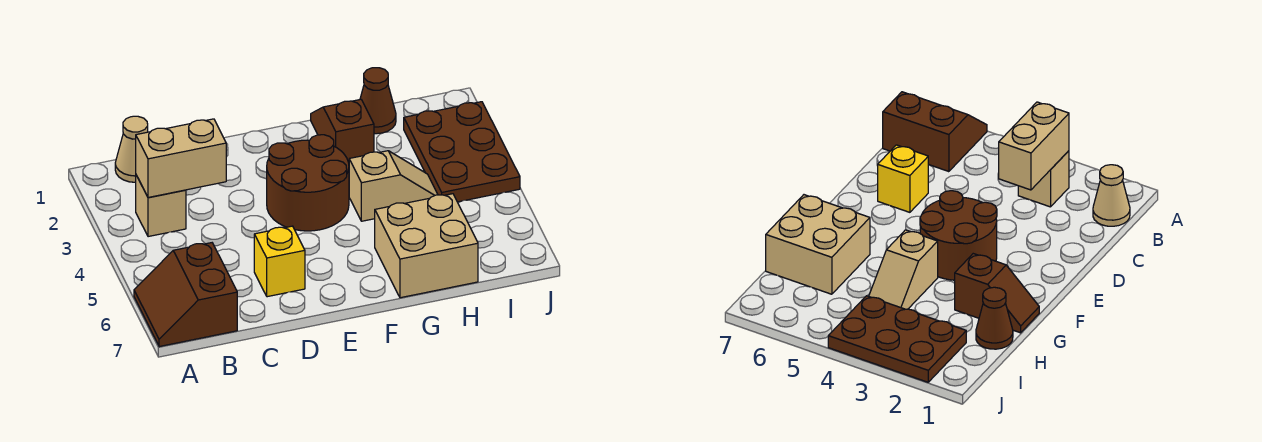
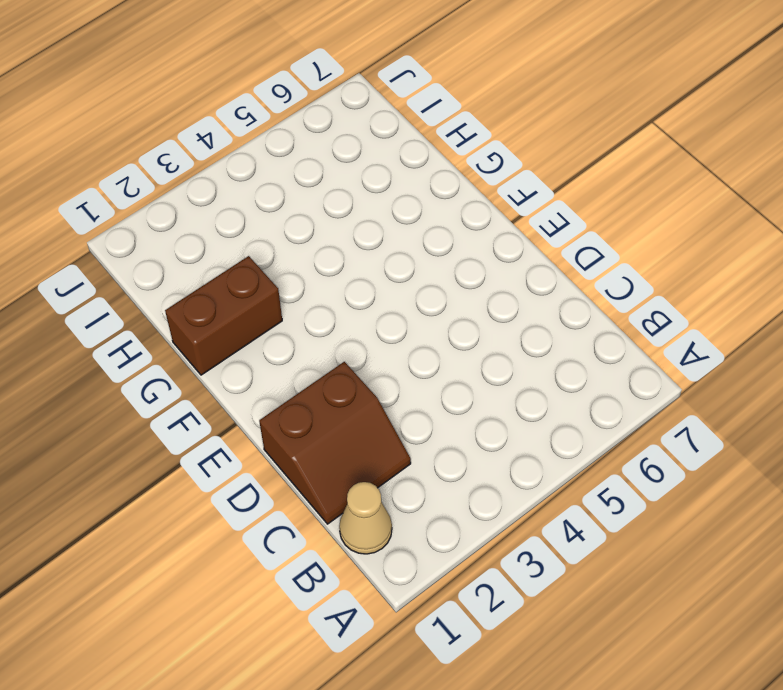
brown 2x2 slope [259,362,411,524] -> brown 2x2 slope moved to [134,243,237,347]
brown 1x2 brick [165,256,282,375] -> brown 1x2 slope [311,99,374,163]
none -> tan 1x1 brick [136,175,186,237]
none -> yellow 1x1 brick [254,226,305,297]

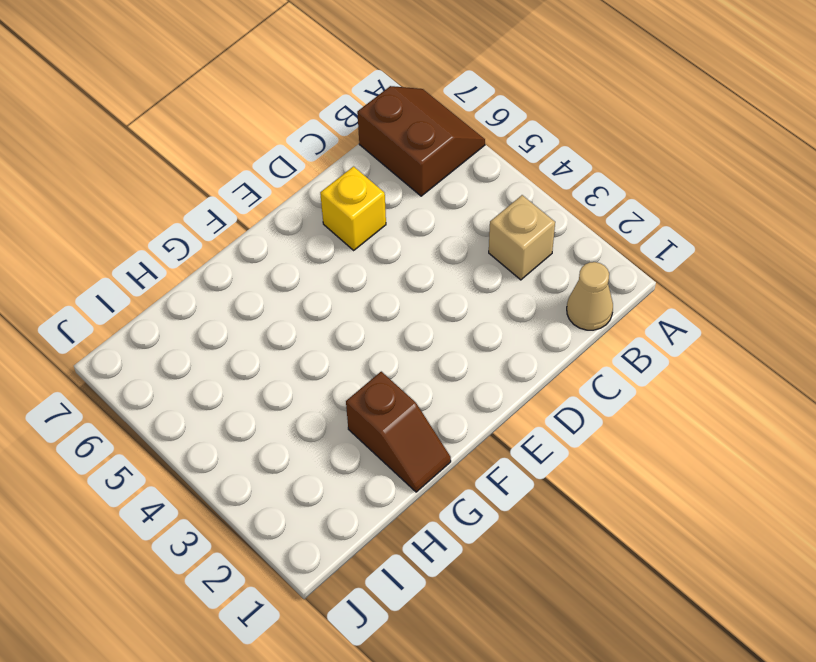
none -> brown 2x2 round brick [267,135,349,231]
none -> tan 1x2 slope [349,151,438,221]

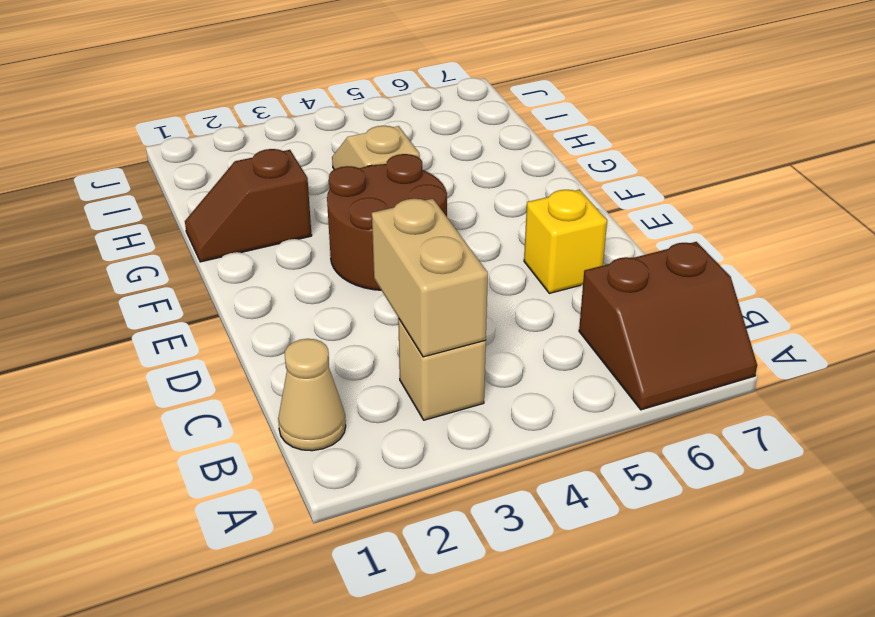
none -> tan 2x2 brick [375,194,478,298]
none -> brown 1x1 cone [360,68,396,134]

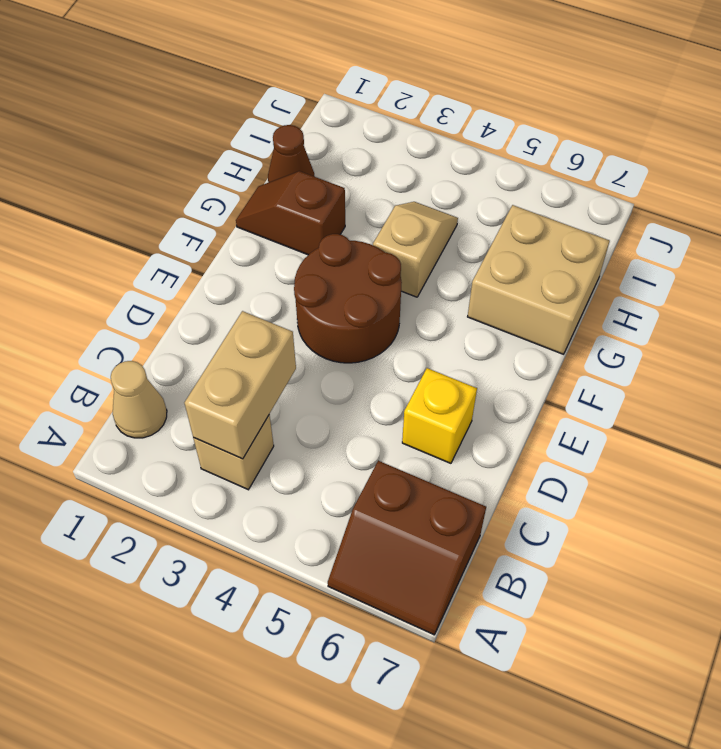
none -> brown 2x3 plate [404,102,520,202]

